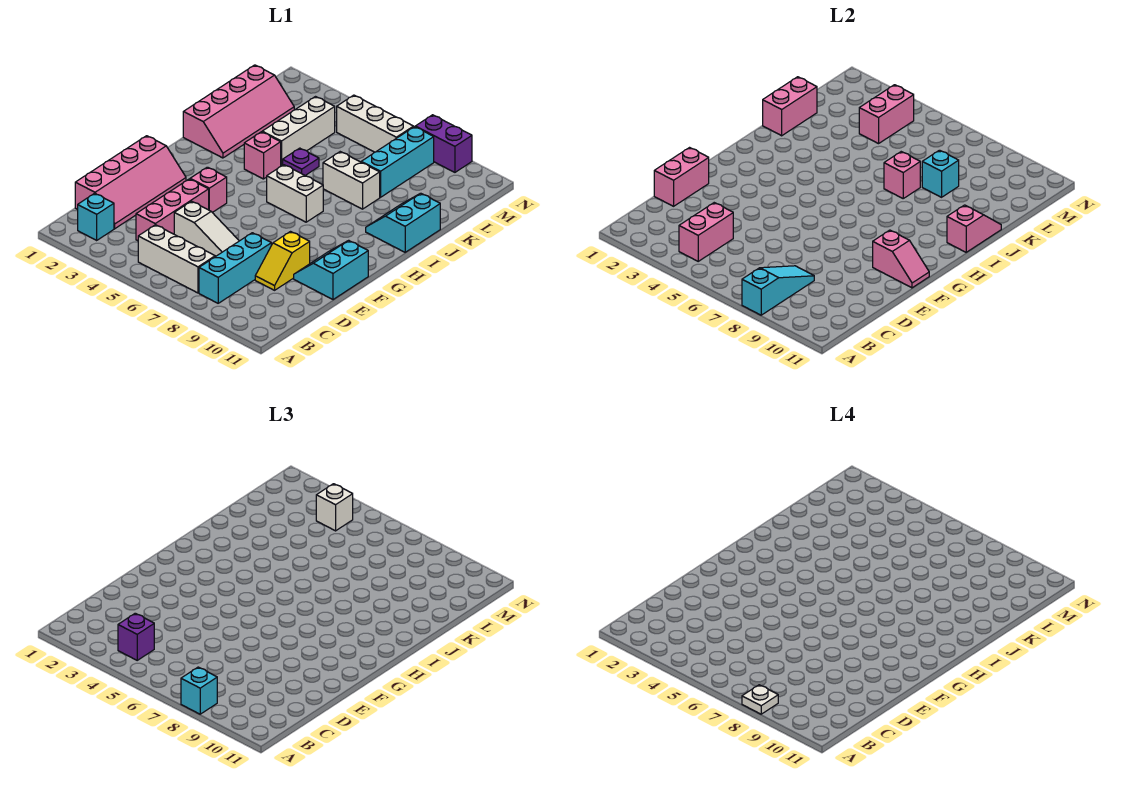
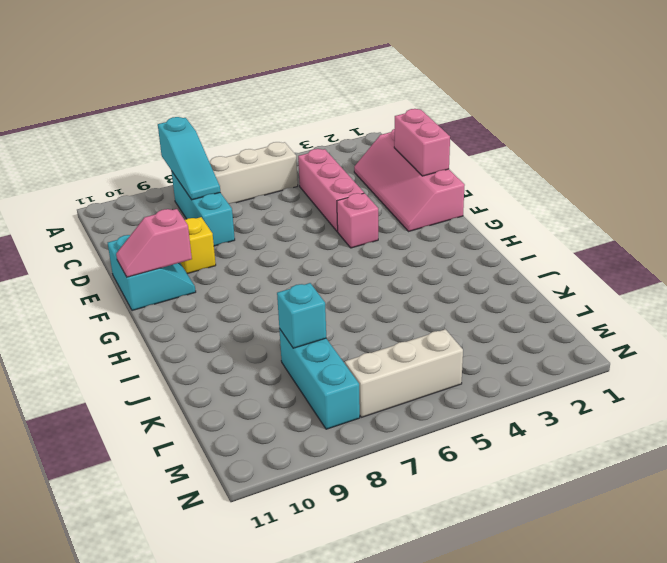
none -> cyan 1x1 brick [78,193,114,240]
none -> white 1x3 slope [174,201,239,257]
none -> white 1x2 brick [267,165,323,222]
none -> pink 2x4 slope [183,65,294,158]

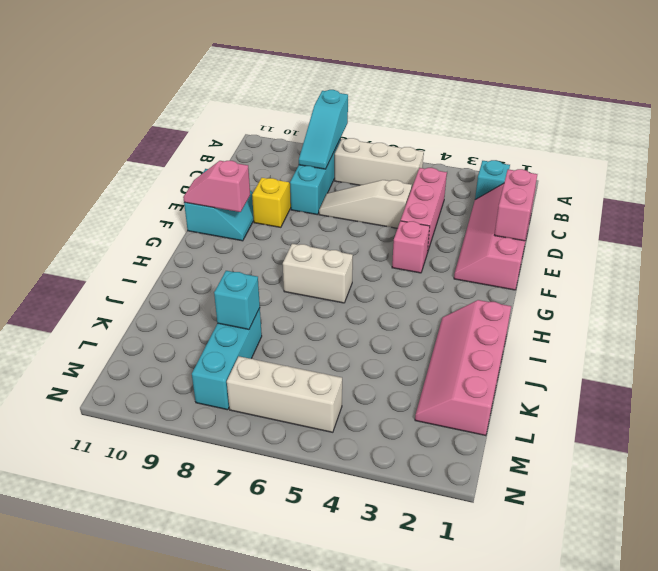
none -> pink 1x1 brick [244,132,281,179]
none -> cyan 2x2 slope [366,193,440,252]
none -> white 1x3 brick [262,97,335,166]
none -> purple 1x1 plate [283,148,319,176]

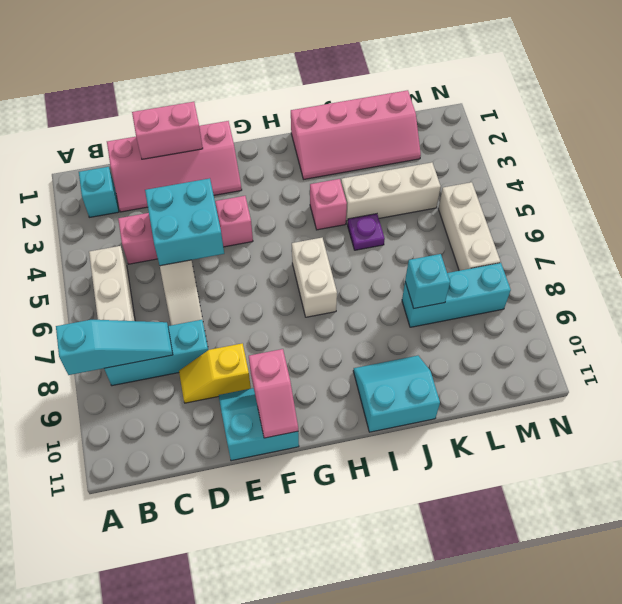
cyan 2x2 brick [145,178,224,266] -> none
none -> white 1x2 brick [323,152,380,209]
none -> purple 1x2 brick [415,115,472,172]
none -> pink 1x2 brick [679,203,733,261]
none -> pink 1x2 slope [947,205,1001,252]

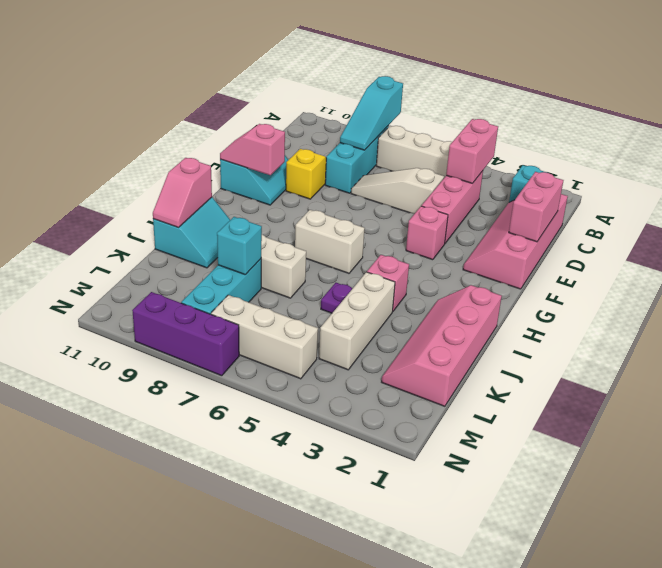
purple 1x3 brick [132,292,239,376] -> purple 1x2 brick [415,115,472,172]
none -> pink 1x2 brick [763,77,817,136]
none -> pink 1x1 brick [884,152,920,198]
none -> pink 1x2 brick [859,85,914,144]
none -> cyan 1x1 brick [181,667,217,714]

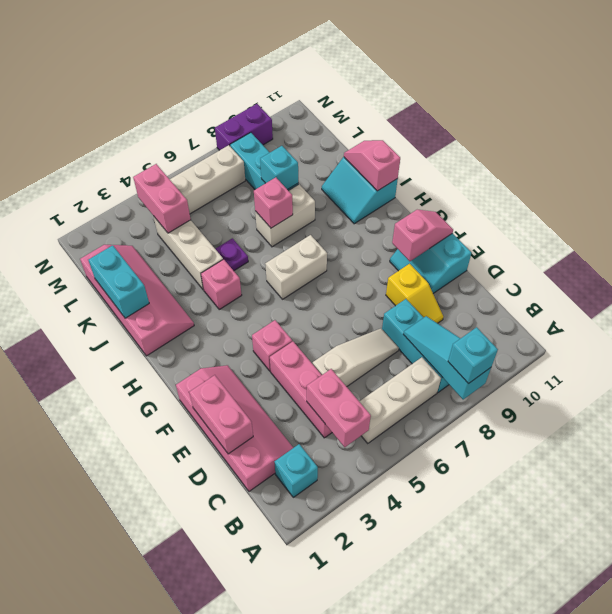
cyan 1x2 brick [89,245,149,318] -> pink 1x2 brick [763,77,817,136]
none -> purple 1x1 brick [118,613,154,660]
none -> white 1x1 brick [316,484,353,531]
none -> white 1x1 plate [742,685,778,714]

